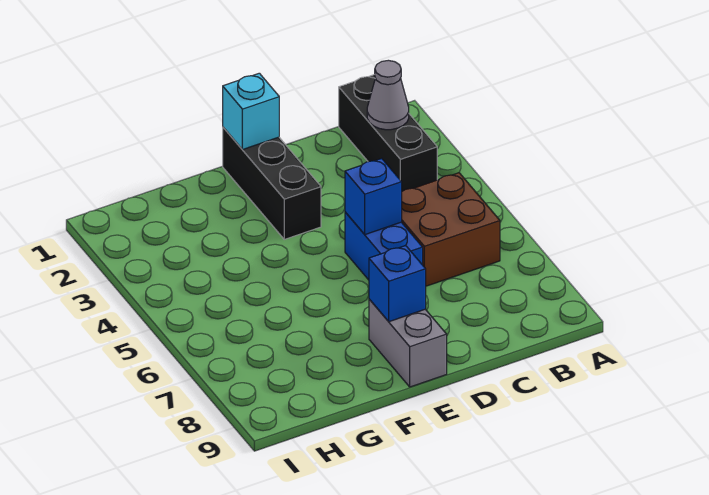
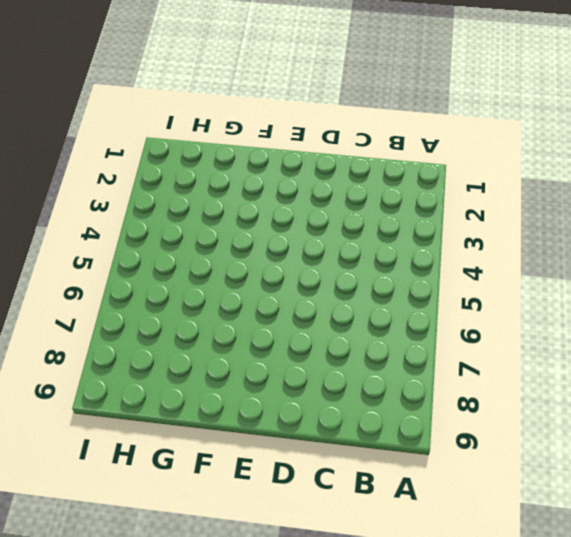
none -> black 1x3 brick [339,75,437,191]
none -> brown 2x2 brick [402,173,500,286]

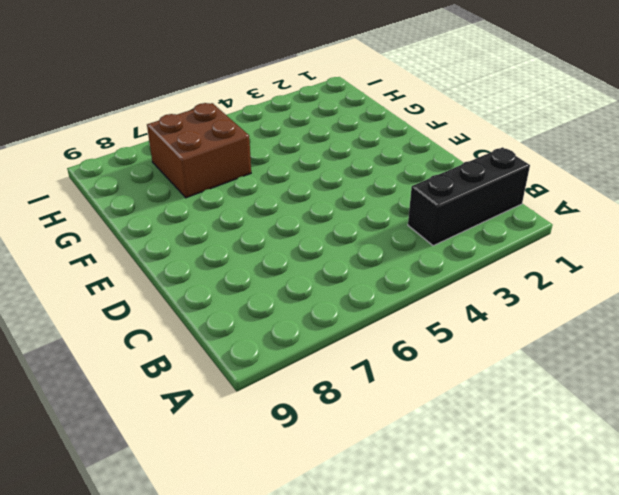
brown 2x2 brick [147,103,251,198] -> brown 2x2 brick moved to [402,173,500,286]
none -> blue 1x2 brick [345,212,423,280]
none -> black 1x3 brick [223,127,321,239]

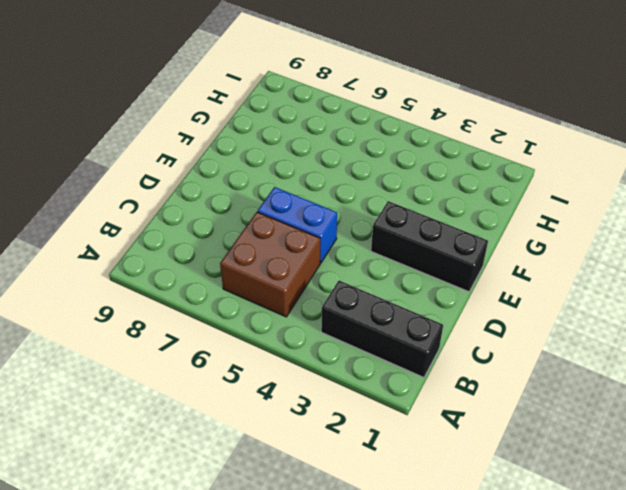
none -> grey 1x2 brick [369,299,447,387]
none -> grey 1x1 cone [367,60,409,130]

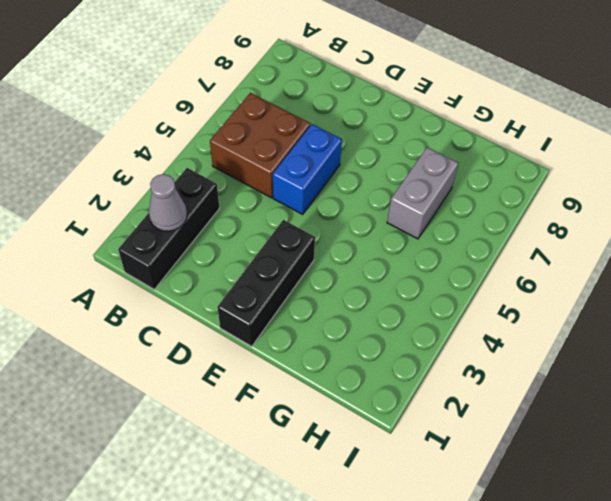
grey 1x2 brick [387,147,458,239] -> grey 1x2 brick moved to [369,299,447,387]
none -> blue 1x1 brick [345,158,402,235]
none -> cyan 1x1 brick [223,73,279,150]

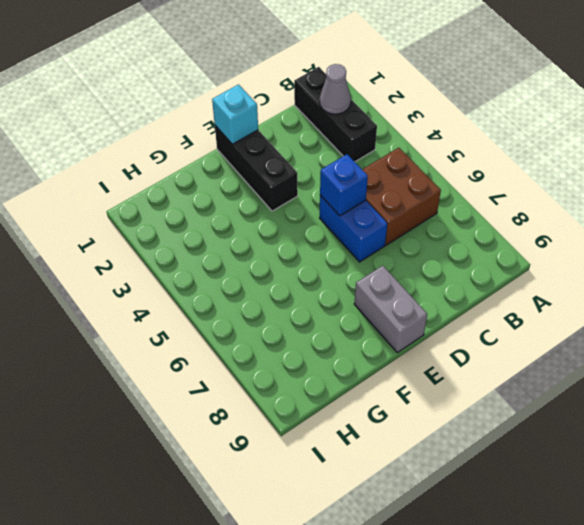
none -> blue 1x1 brick [369,245,426,322]

